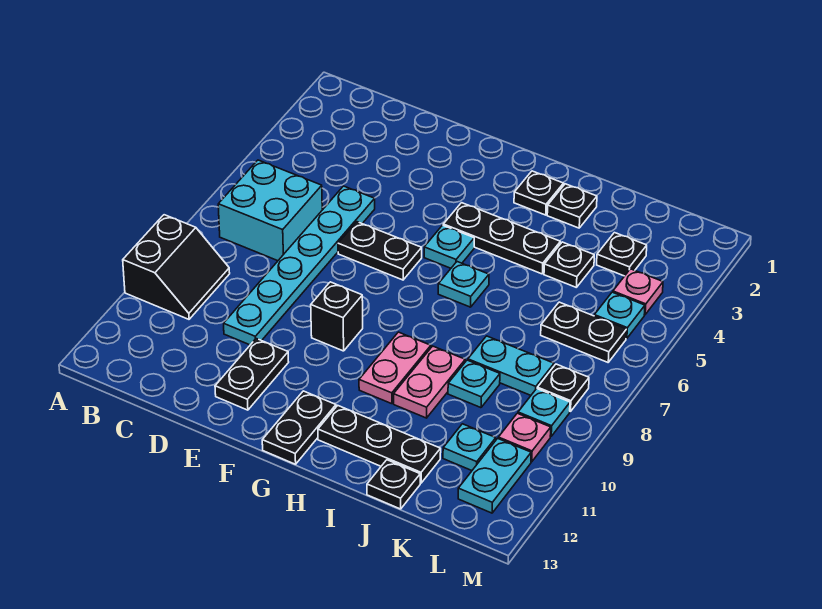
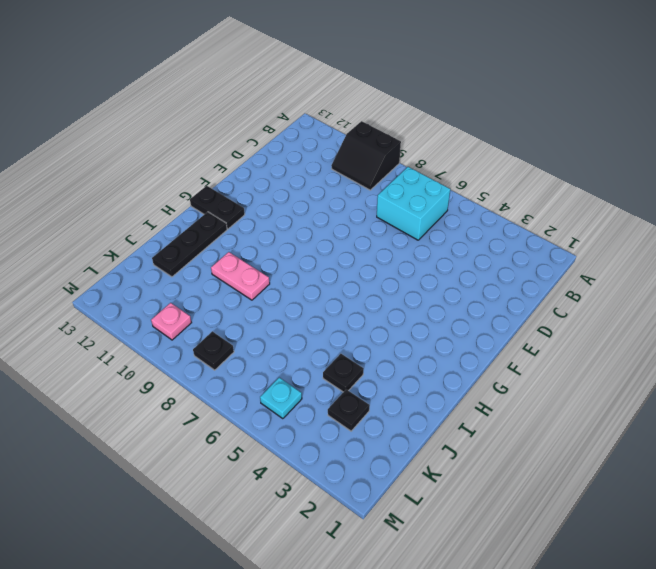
none -> cyan 1x6 plate [224,186,375,345]
none -> black 1x2 plate [338,222,422,280]
none -> black 1x2 plate [215,339,289,410]

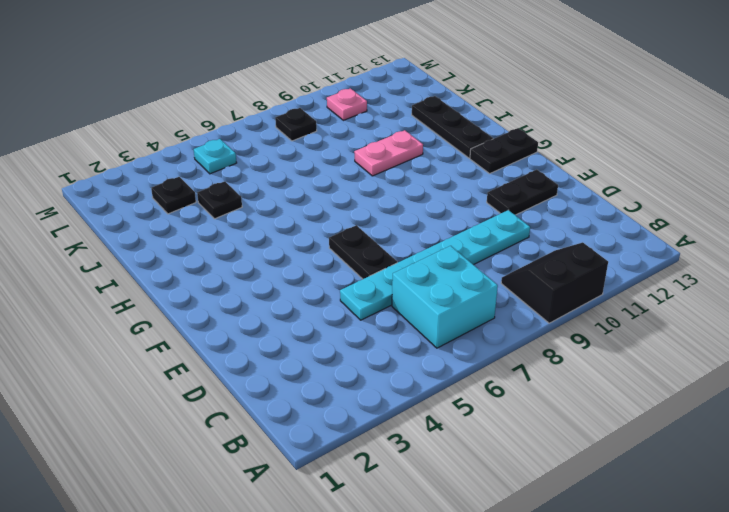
none -> black 1x1 brick [311,282,363,351]
none -> black 1x3 plate [443,203,560,274]
none -> cyan 1x1 plate [424,225,474,268]

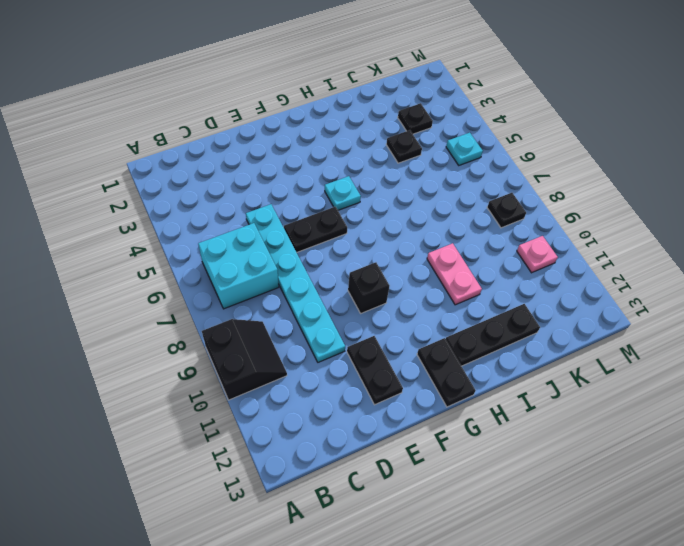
none -> black 1x3 plate [443,203,560,274]
none -> black 1x1 plate [514,171,564,215]
none -> cyan 1x1 plate [438,262,489,307]

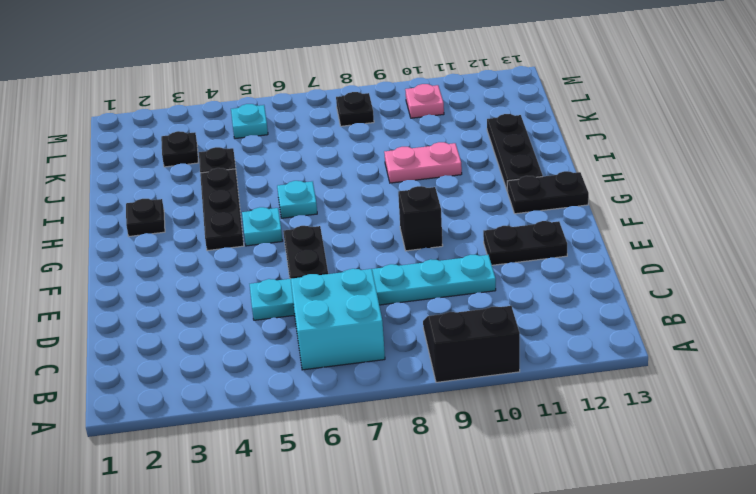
none -> pink 1x2 plate [359,332,431,404]
none -> black 1x1 plate [547,184,597,228]
none -> cyan 1x2 plate [468,336,554,395]

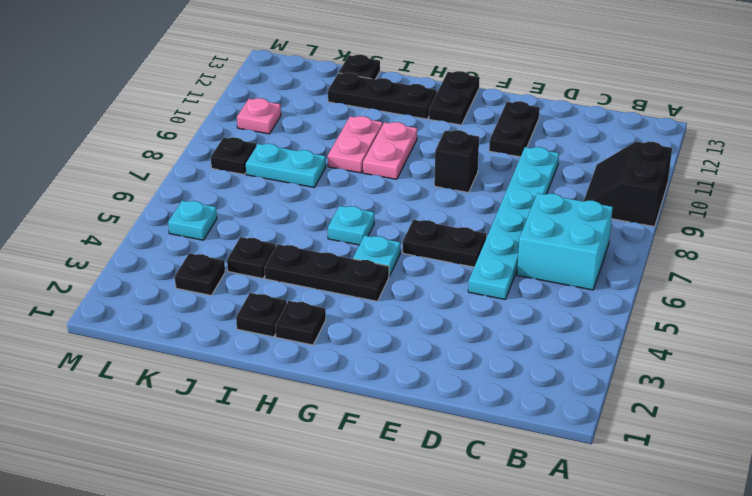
none -> cyan 1x1 plate [448,360,500,408]
none -> black 1x2 plate [541,302,627,362]
none -> cyan 1x1 plate [443,424,496,470]

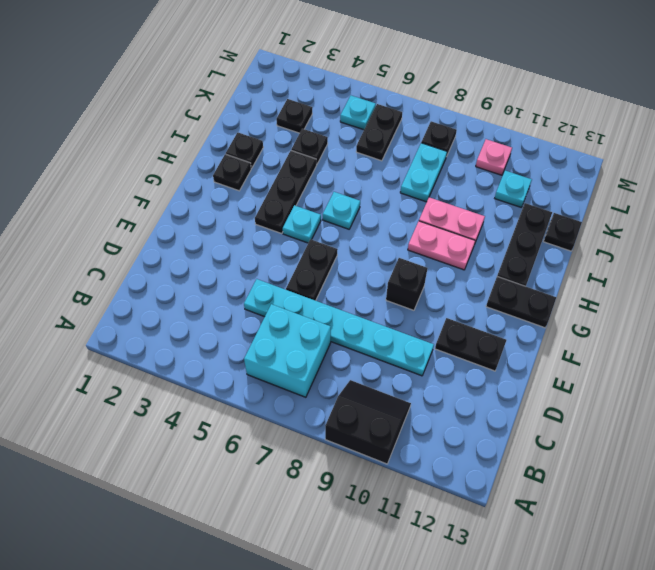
none -> cyan 1x1 plate [448,360,500,408]
none -> pink 1x1 plate [613,269,663,315]
none -> cyan 1x1 plate [518,389,570,436]

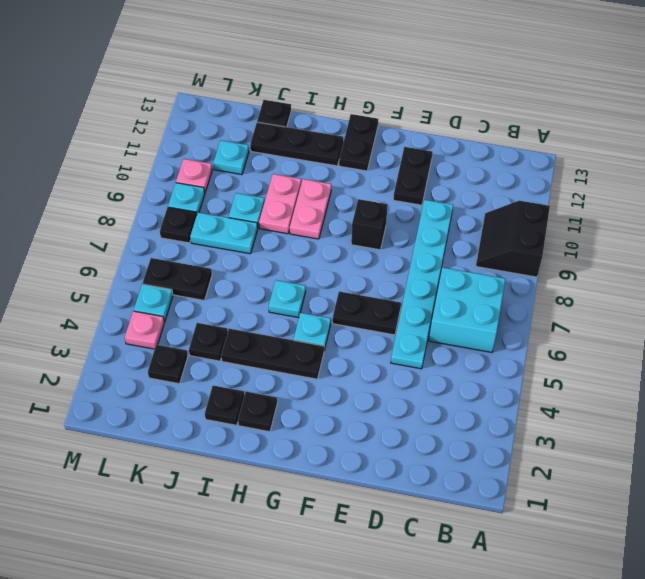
none -> cyan 1x2 plate [458,438,531,513]

